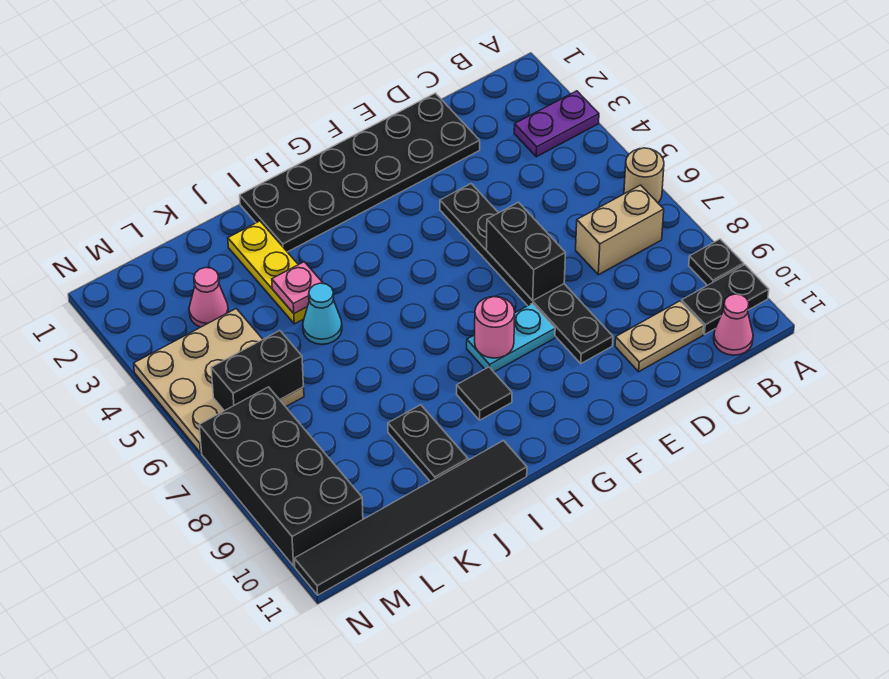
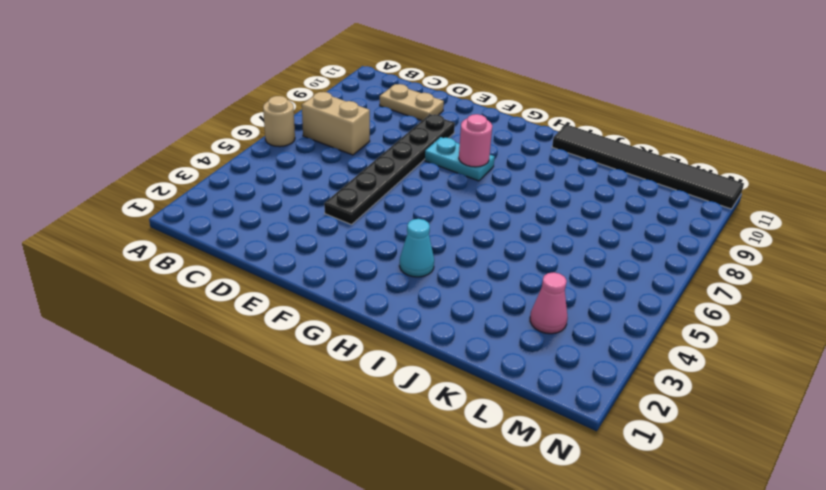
cyan 1x1 cone [400,219,434,277] -> cyan 1x1 cone moved to [303,283,342,344]
none -> purple 1x2 plate [514,91,599,157]
none -> black 1x1 plate [689,239,744,285]
none -> black 1x2 plate [682,265,769,334]

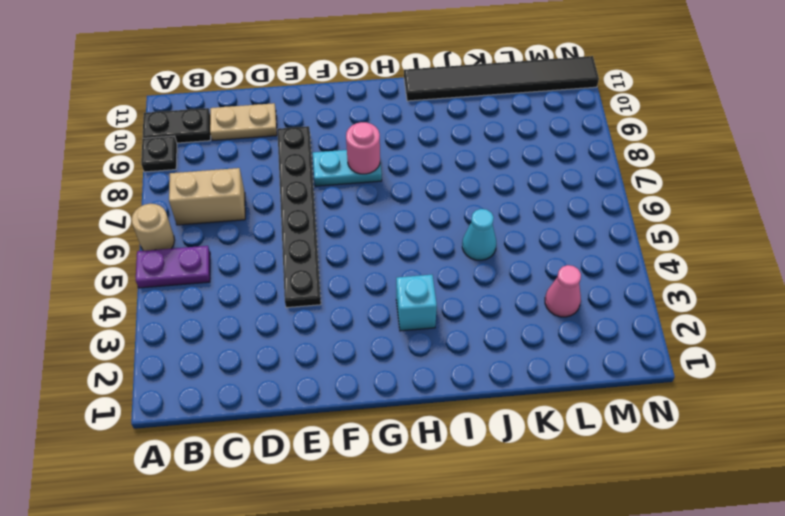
purple 1x2 plate [136,246,210,288] -> purple 1x2 plate moved to [514,91,599,157]
cyan 1x1 brick [396,275,437,331] -> none
none -> pink 1x1 cone [714,294,753,355]
none -> black 2x6 plate [240,93,480,252]
none -> black 1x1 tile [457,367,512,420]

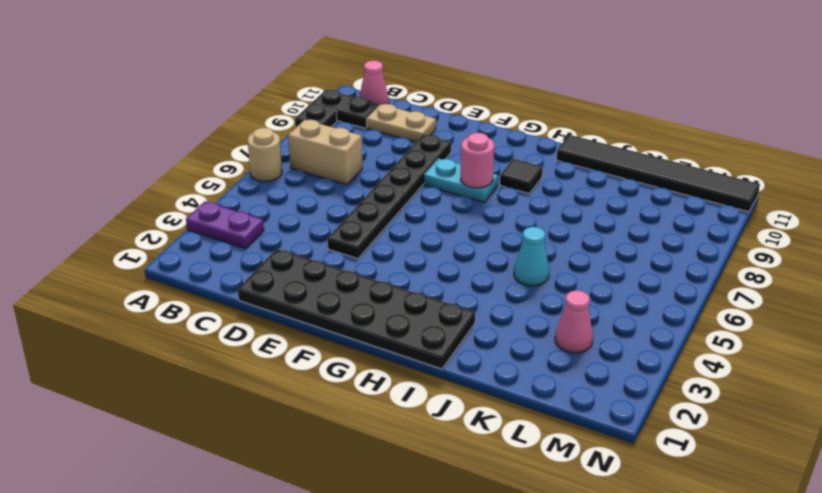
none -> yellow 1x3 plate [228,221,307,324]
none -> black 1x2 plate [388,405,468,482]
none -> tan 3x3 plate [134,309,304,453]

